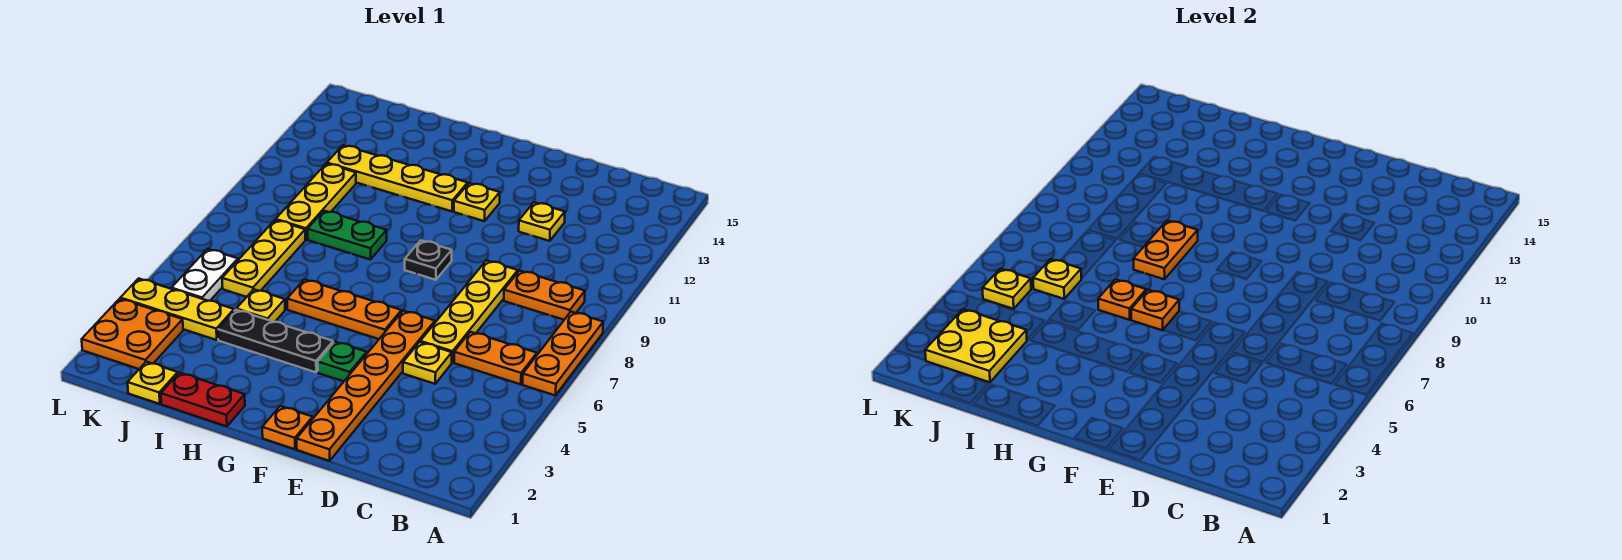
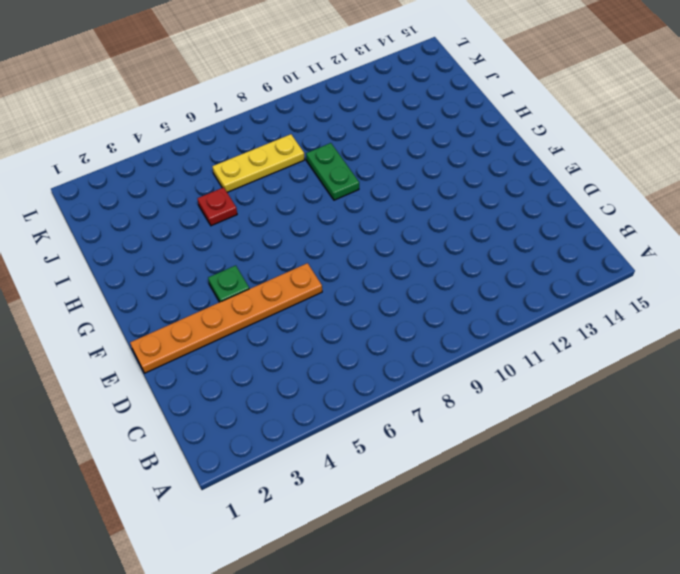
red 1x1 plate [197,187,237,226] -> yellow 1x1 plate [236,289,285,322]
none -> orange 1x3 plate [523,312,603,396]
none -> orange 1x2 plate [454,332,537,384]
none -> orange 1x2 plate [504,271,585,320]

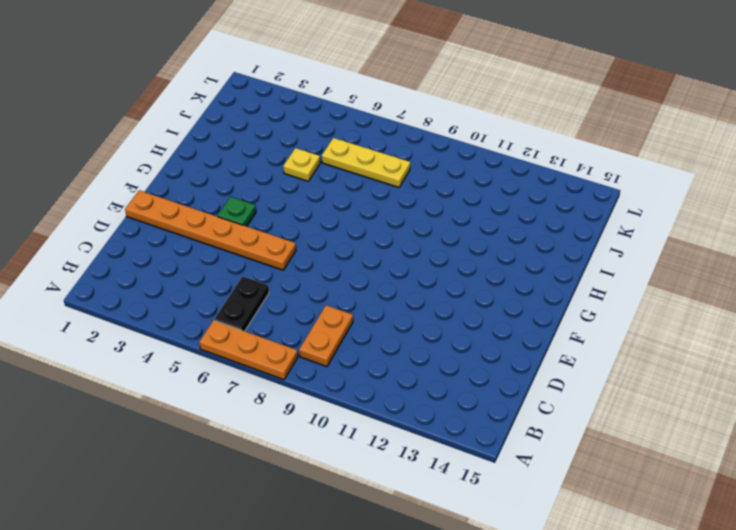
black 1x2 plate [214,276,269,331] -> orange 1x2 plate [454,332,537,384]
none -> yellow 1x1 plate [403,342,452,384]
none -> yellow 1x4 plate [420,260,518,363]
none -> yellow 1x1 plate [519,202,565,241]

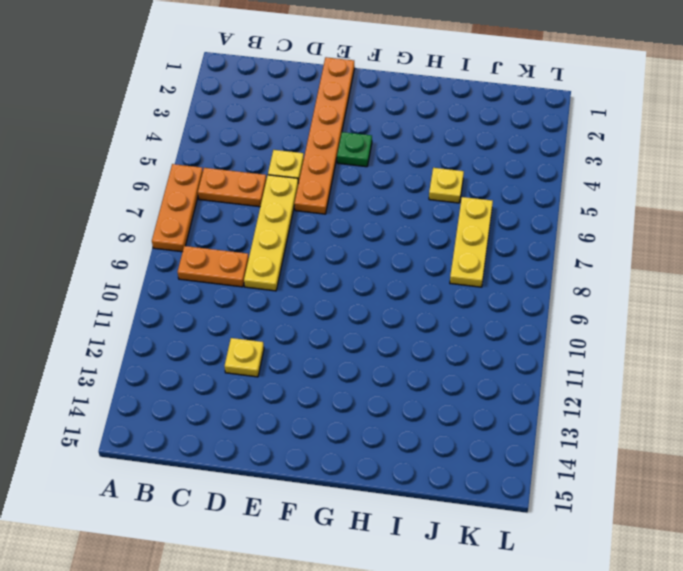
none -> orange 1x1 plate [262,406,313,449]
none -> orange 1x3 plate [287,279,401,339]
none -> black 1x1 plate [405,240,452,280]

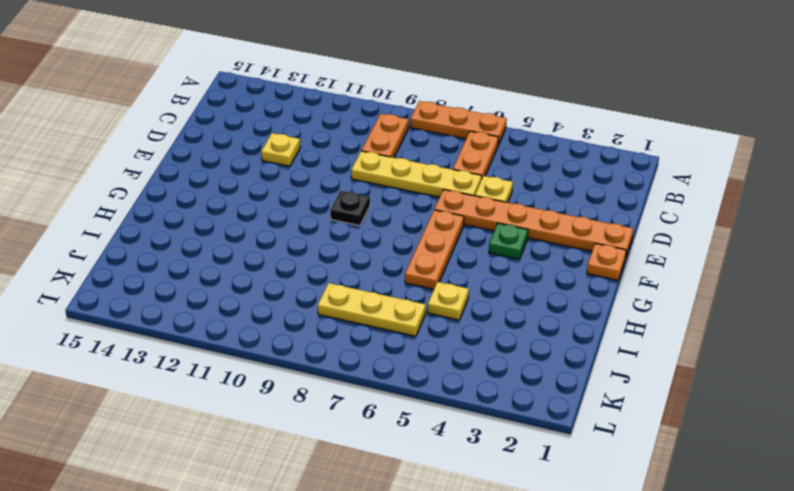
none -> yellow 1x1 plate [454,183,500,221]
none -> black 1x3 plate [218,310,333,372]
none -> yellow 1x4 plate [327,145,468,211]

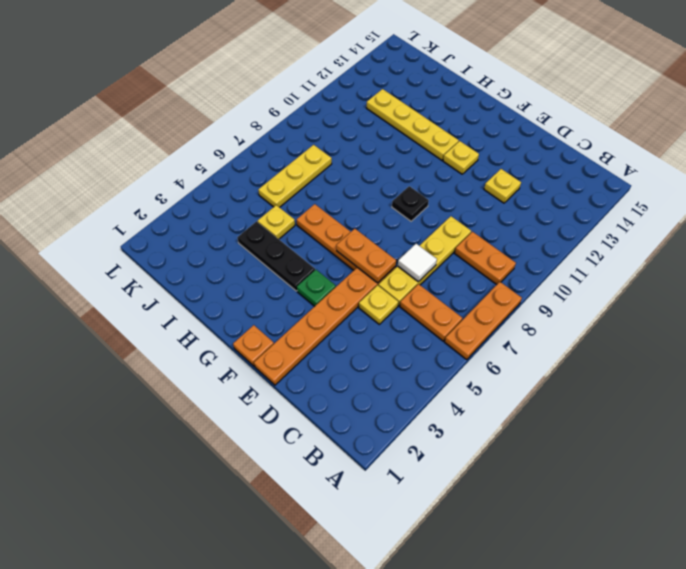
white 1x1 tile [398,244,437,282] -> none
orange 1x2 plate [336,229,396,283] -> orange 1x2 plate turned to [1133,220,1198,279]
none -> red 1x2 plate [161,373,245,426]
none -> green 1x2 plate [308,211,387,260]
none -> yellow 1x1 plate [128,362,178,404]

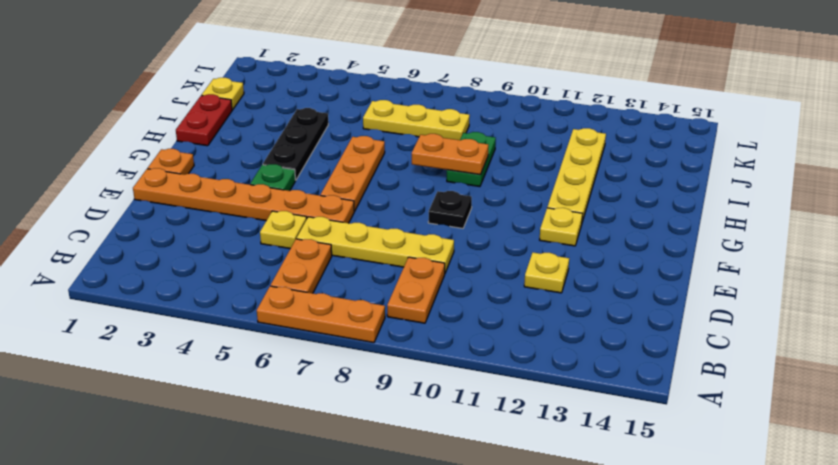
none -> yellow 1x1 plate [236,289,285,322]
none -> yellow 1x3 plate [120,279,234,340]
none -> yellow 1x3 plate [276,164,356,239]

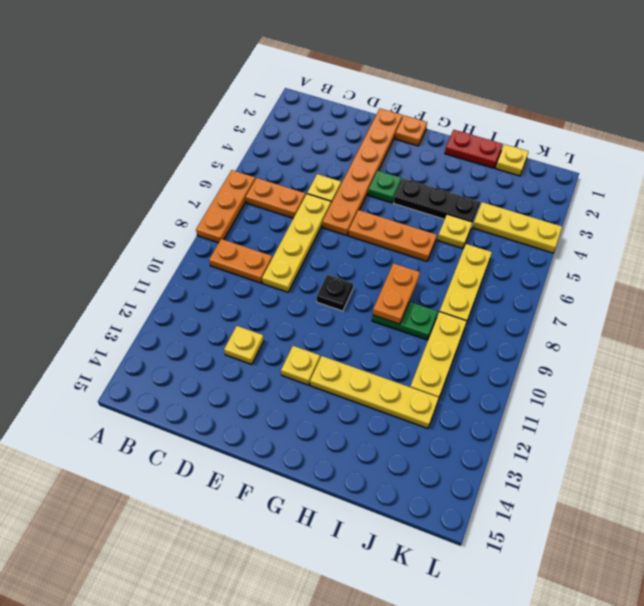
none -> orange 2x2 plate [82,299,183,369]
none -> white 1x2 plate [171,249,238,301]
none -> orange 1x1 plate [1131,290,1179,330]

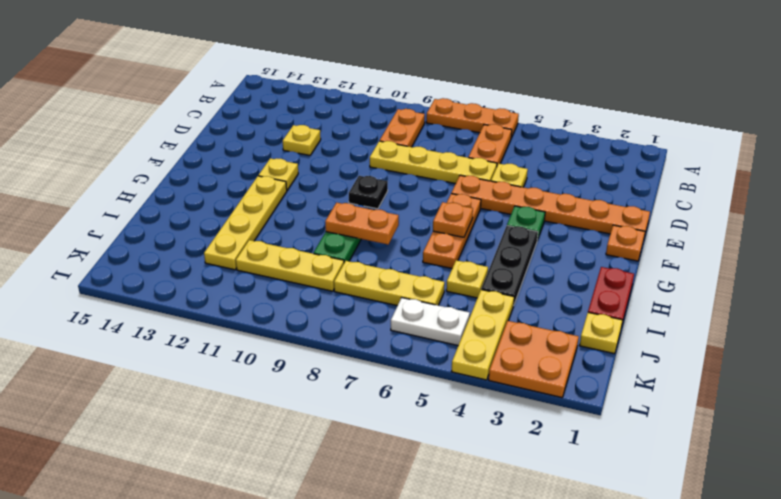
none -> orange 1x1 plate [1098,279,1146,320]
none -> yellow 2x2 plate [925,309,1027,382]
none -> yellow 1x1 plate [1033,259,1081,299]

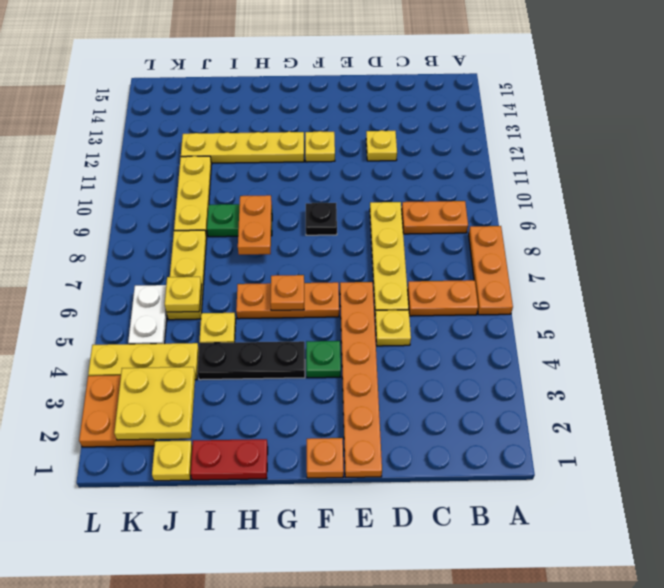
none -> orange 1x1 plate [1098,279,1146,320]
none -> yellow 1x1 plate [982,269,1031,309]

